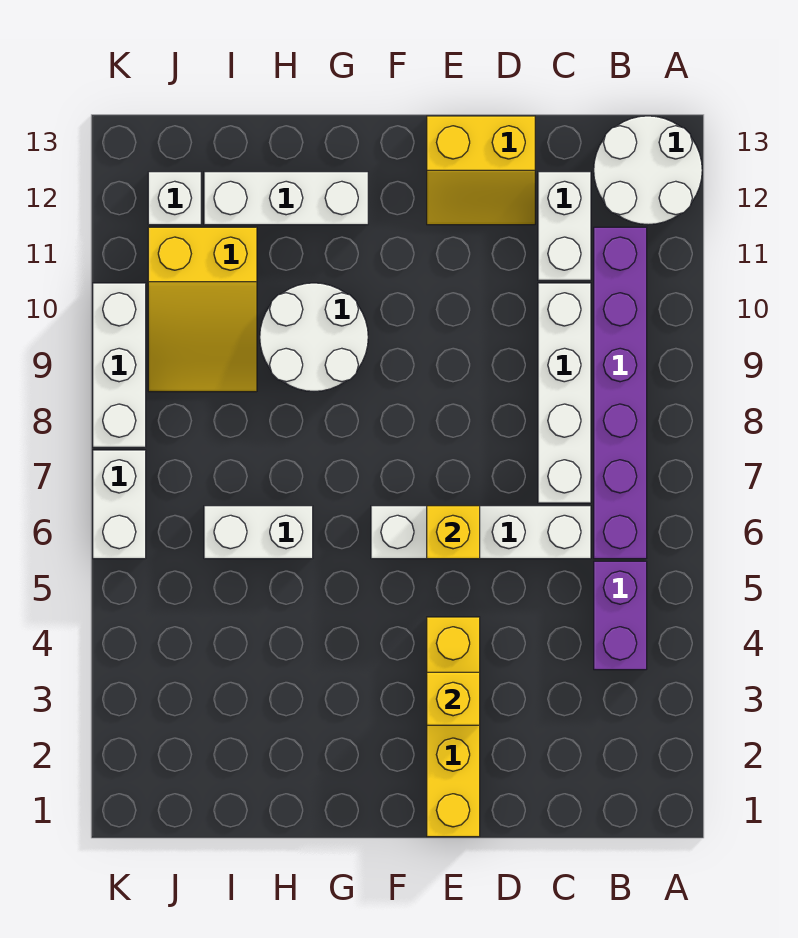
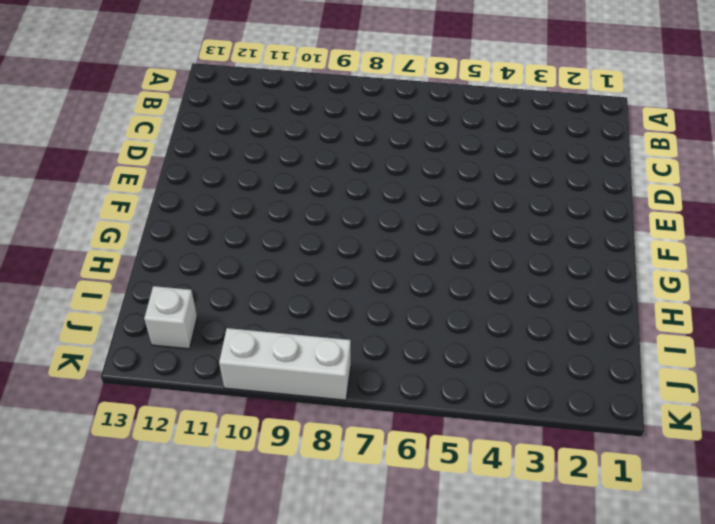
none -> white 2x2 round brick [594,116,702,225]
none -> purple 1x2 brick [594,561,647,670]
none -> purple 1x6 brick [594,227,647,559]

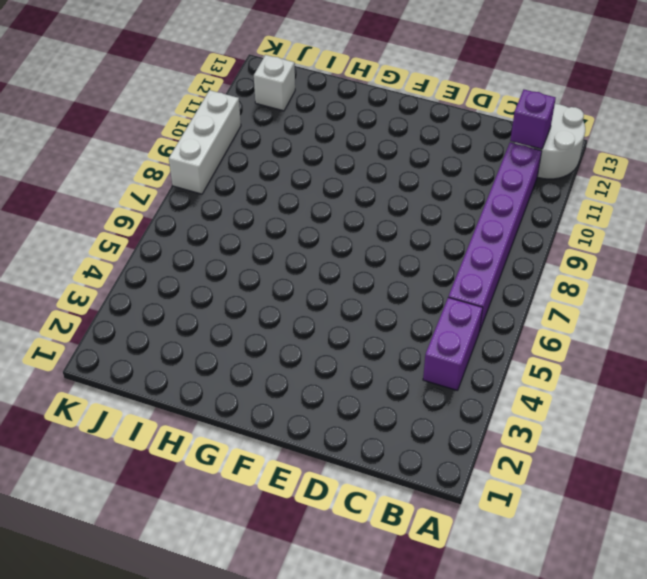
purple 1x1 brick [510,90,556,149] -> none
none -> white 1x4 brick [371,506,591,559]
none -> white 1x4 brick [538,283,591,503]
none -> white 1x2 brick [538,172,591,280]

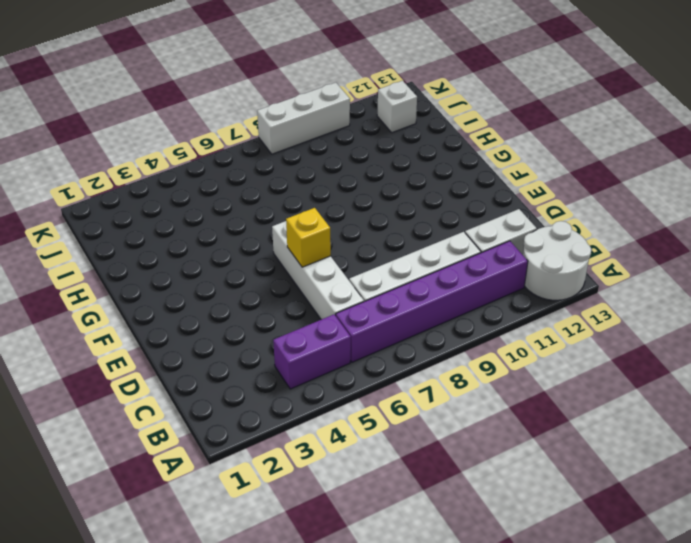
none -> yellow 2x2 slope [427,116,535,225]
none -> yellow 1x4 brick [427,617,480,837]
none -> white 2x2 round brick [260,283,368,391]

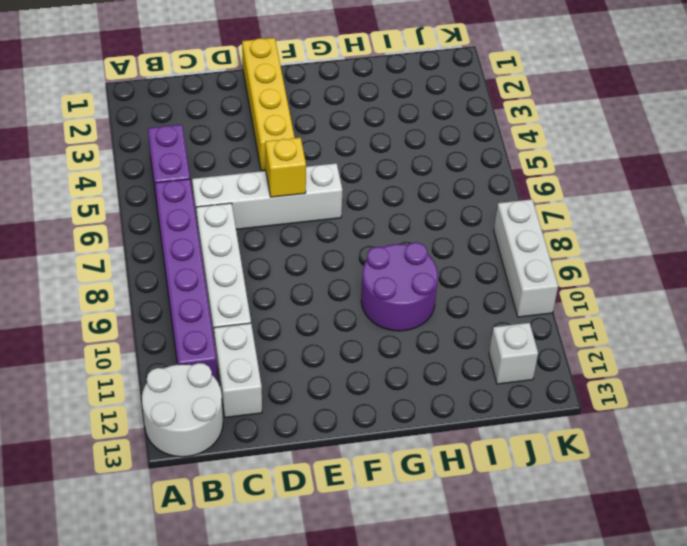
purple 2x2 round brick [361,242,438,331] -> white 2x2 round brick [260,283,368,391]
none -> yellow 2x2 slope [427,116,535,225]
none -> white 1x3 brick [204,172,368,225]
none -> white 1x2 brick [204,506,313,559]

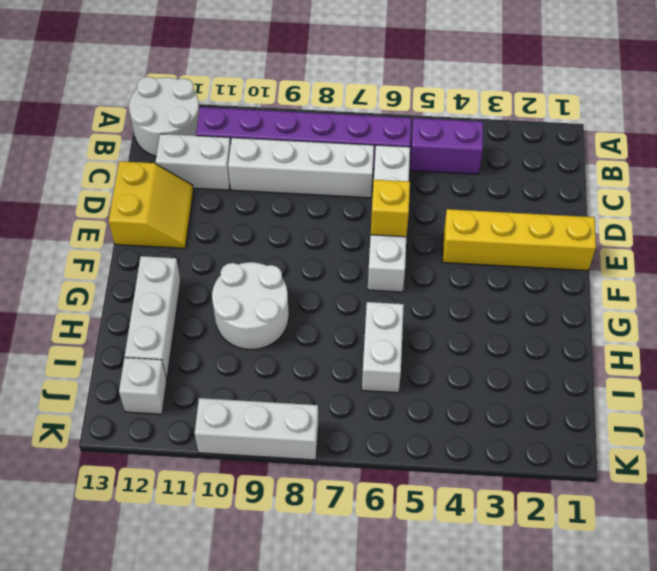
none -> yellow 2x3 slope [148,227,257,392]
none -> white 1x2 brick [93,450,146,559]
none -> yellow 1x1 brick [427,672,480,725]

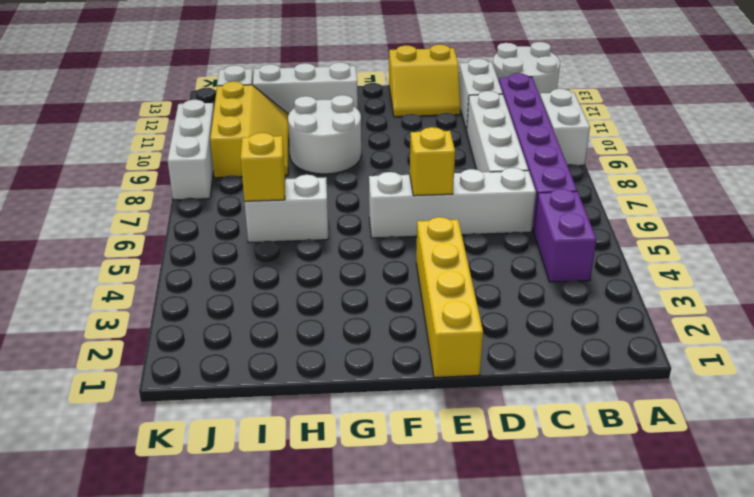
white 1x2 brick [540,89,590,166] -> white 1x2 brick moved to [93,450,146,559]
yellow 1x1 brick [241,133,285,201] -> yellow 1x1 brick moved to [427,672,480,725]
yellow 2x3 slope [210,81,289,178] -> yellow 2x3 slope turned to [148,227,257,392]

